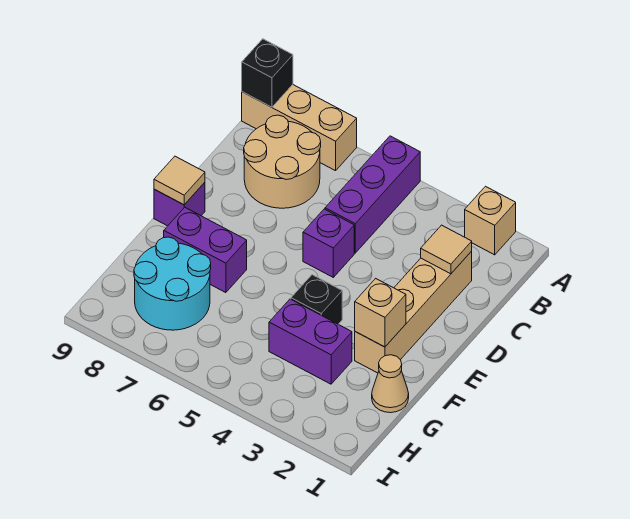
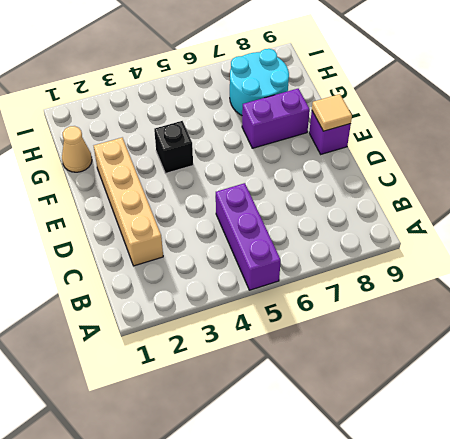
none -> tan 1x1 brick [465,186,516,255]
none -> tan 1x3 brick [242,85,357,171]
none -> tan 2x2 round brick [244,115,321,208]

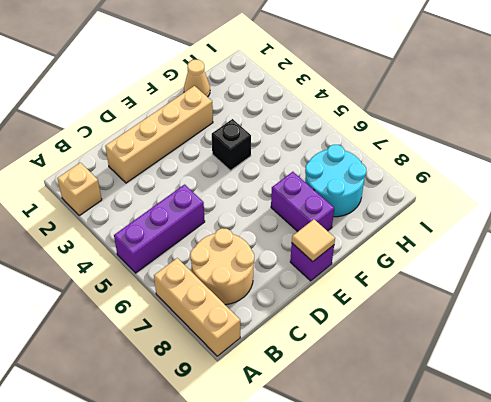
none -> purple 1x1 brick [303,209,354,277]
none -> purple 1x2 brick [269,299,352,384]
none -> black 1x1 brick [242,39,293,107]

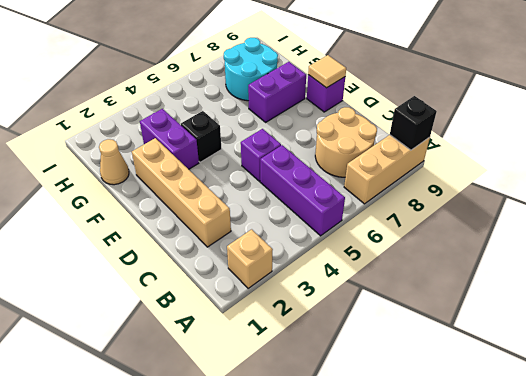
purple 1x2 brick [140,109,199,169] -> purple 1x2 brick turned to [269,299,352,384]
none -> tan 1x1 tile [421,225,472,274]
none -> tan 1x1 brick [355,278,406,347]

